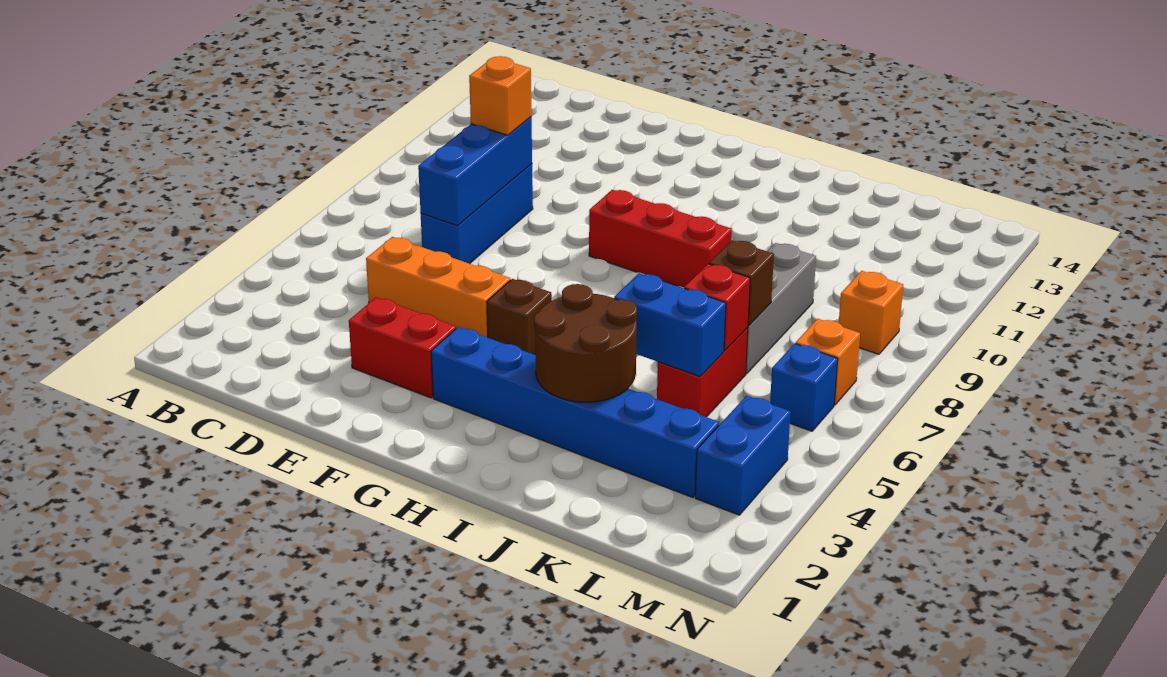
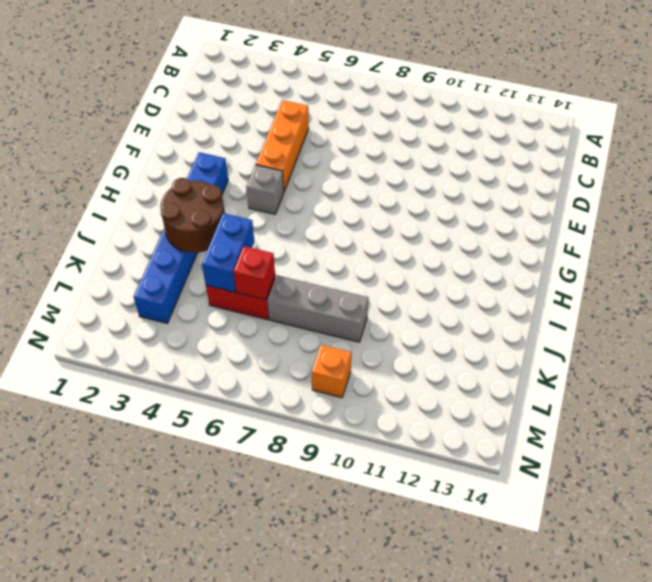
grey 1x1 brick [246,165,284,214] -> brown 1x1 brick [487,279,552,355]
none -> blue 1x3 brick [421,164,533,264]
none -> red 1x2 brick [349,297,456,398]
none -> red 1x3 brick [589,190,732,287]

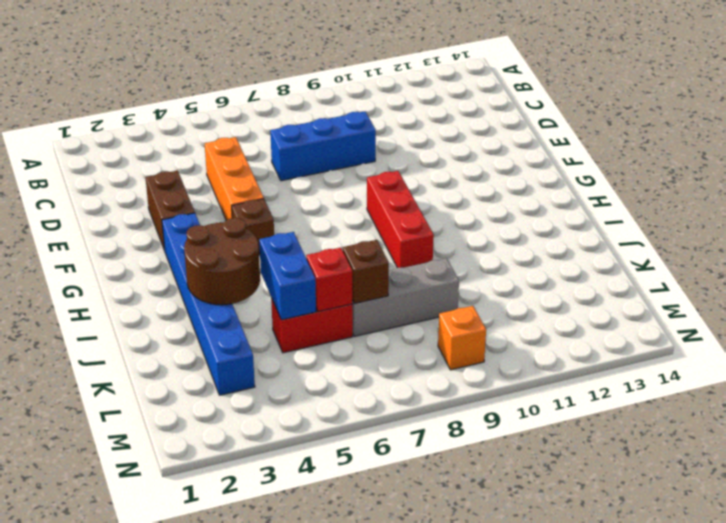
brown 1x2 brick [145,171,195,250] -> red 1x2 brick [349,297,456,398]
none -> blue 1x2 brick [695,396,791,515]
none -> blue 1x1 brick [770,344,838,431]
none -> orange 1x1 brick [796,319,860,405]

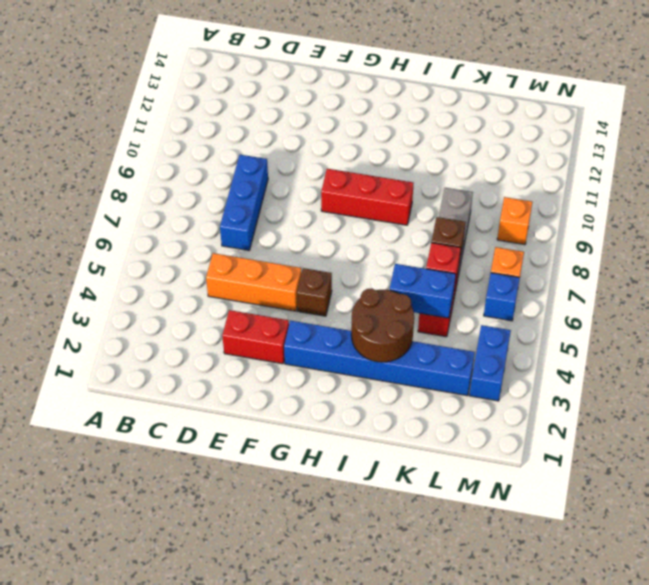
none -> blue 1x3 brick [418,117,532,226]
none -> orange 1x1 brick [469,56,531,135]

